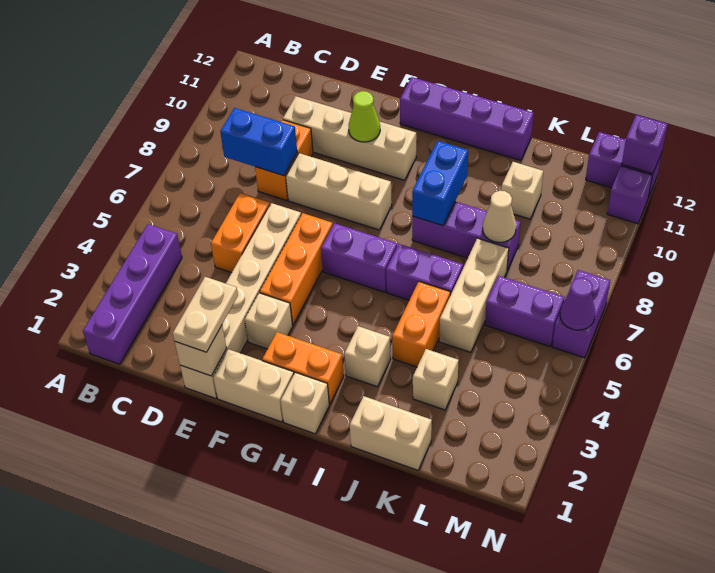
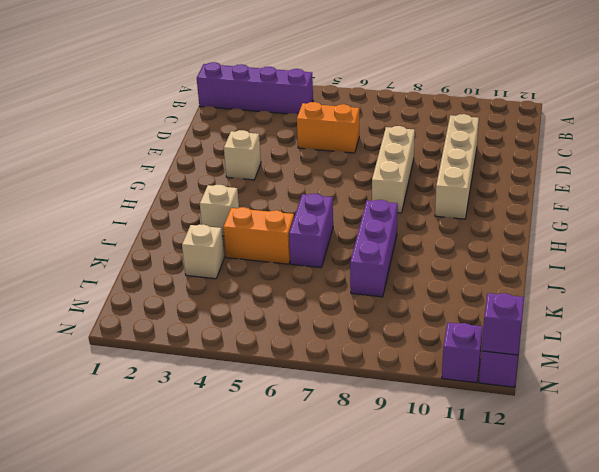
none -> orange 1x2 brick [255,120,313,201]
none -> tan 1x6 brick [180,203,301,398]
none -> tan 1x2 brick [213,349,294,422]
none -> orange 1x3 brick [260,213,333,325]

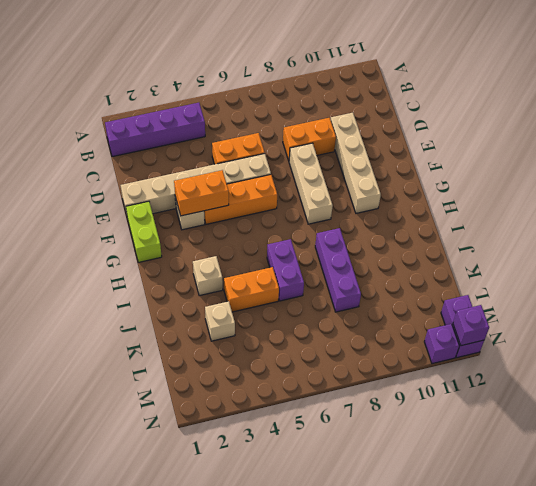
lime 1x2 brick [126,201,162,262] -> tan 1x2 brick [213,349,294,422]
orange 1x2 brick [174,170,229,216] -> orange 1x2 brick turned to [262,332,344,404]
none -> purple 1x2 brick [321,223,397,292]
none -> purple 1x4 brick [400,77,534,160]
none -> tan 1x1 brick [281,372,329,434]
none -> tan 1x2 brick [350,396,432,470]

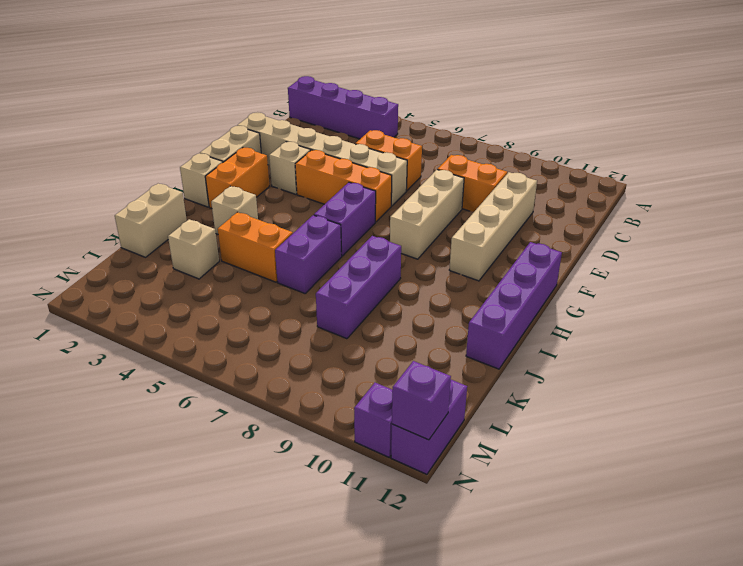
none -> tan 1x3 brick [439,238,509,352]
none -> tan 1x1 brick [501,162,543,219]
none -> purple 1x2 brick [485,276,565,347]
none -> purple 1x2 brick [552,270,610,358]

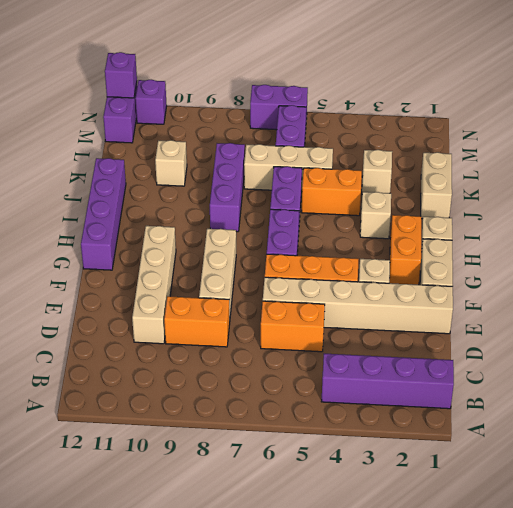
none -> blue 1x2 brick [220,108,297,176]
none -> tan 1x1 brick [175,326,227,376]
none -> lime 1x1 cone [349,91,380,142]
none -> blue 1x2 brick [412,141,468,226]

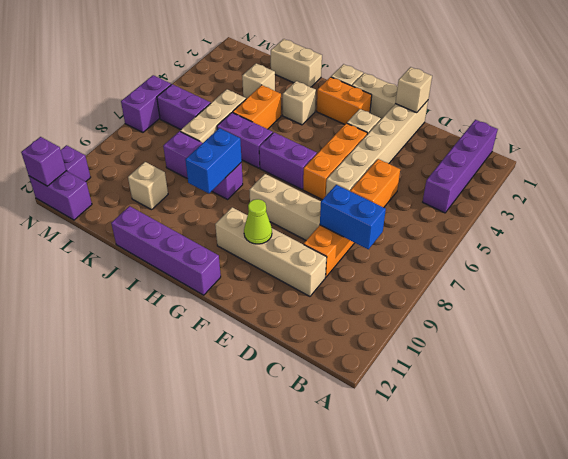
none -> tan 1x1 cone [483,191,516,242]
none -> purple 1x1 cone [560,278,595,330]
none -> tan 1x2 plate [173,277,238,352]

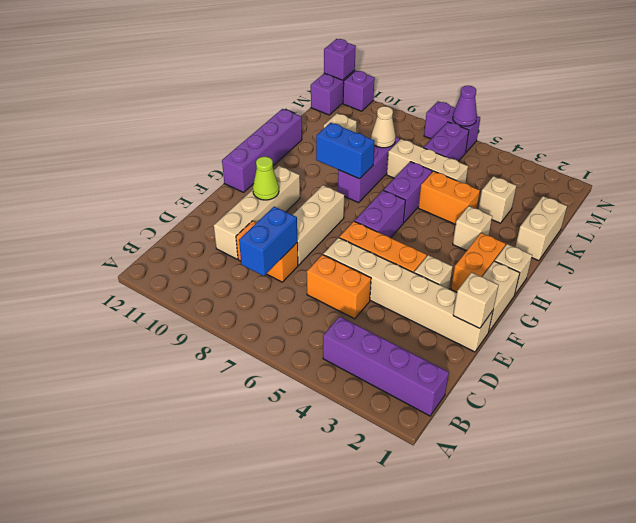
none -> tan 1x2 plate [173,277,238,352]

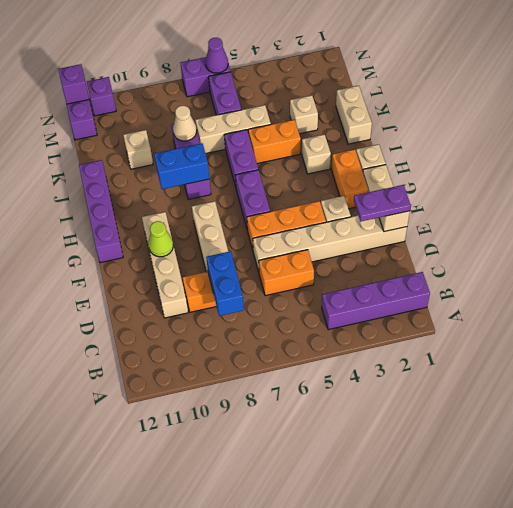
purple 1x2 plate [354,185,411,221] -> tan 1x2 plate [173,277,238,352]

